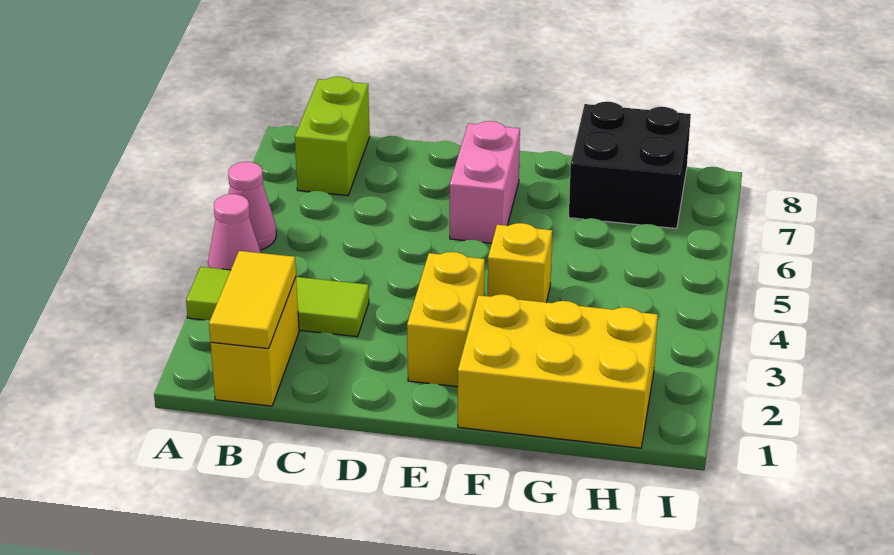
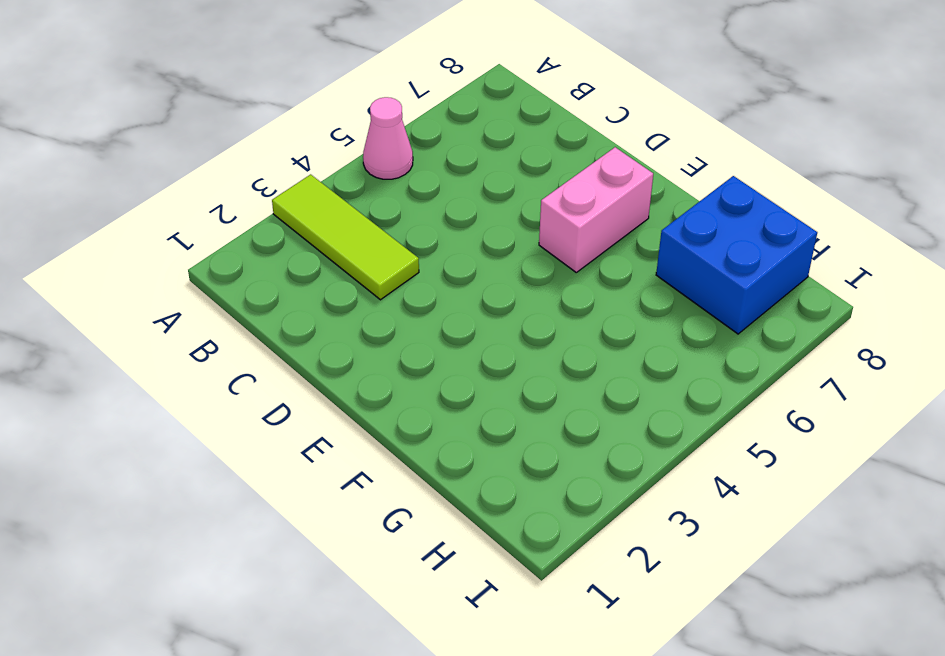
blue 2x2 brick [656,176,817,334] -> black 2x2 brick [569,102,691,229]
none -> pink 1x1 cone [208,194,261,270]
none -> yellow 1x2 brick [211,278,299,406]

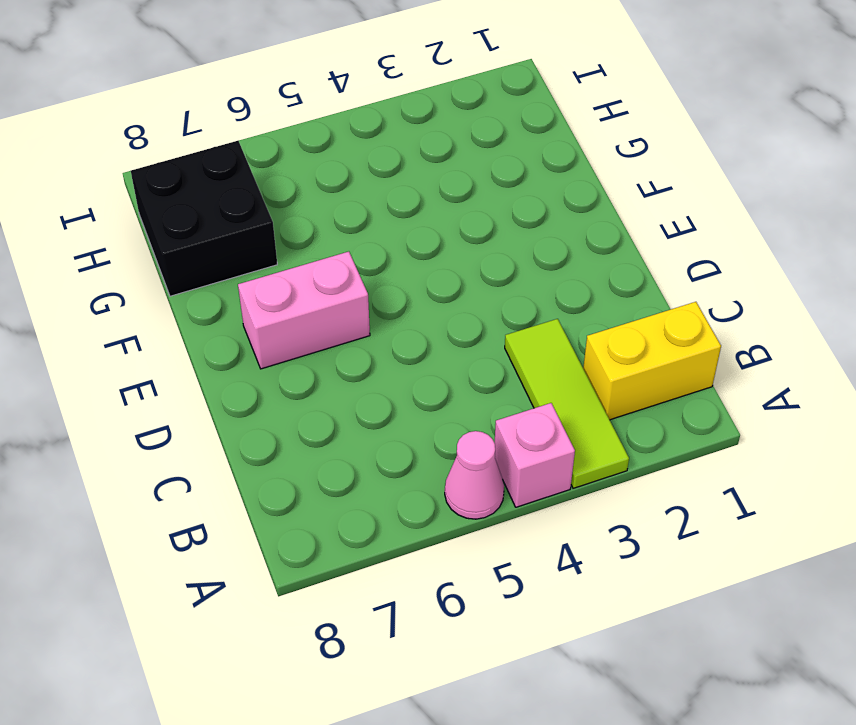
pink 1x1 brick [495,403,575,507] -> pink 1x1 cone [208,194,261,270]
none -> lime 1x2 brick [295,77,370,196]
none -> yellow 1x2 brick [407,252,485,387]

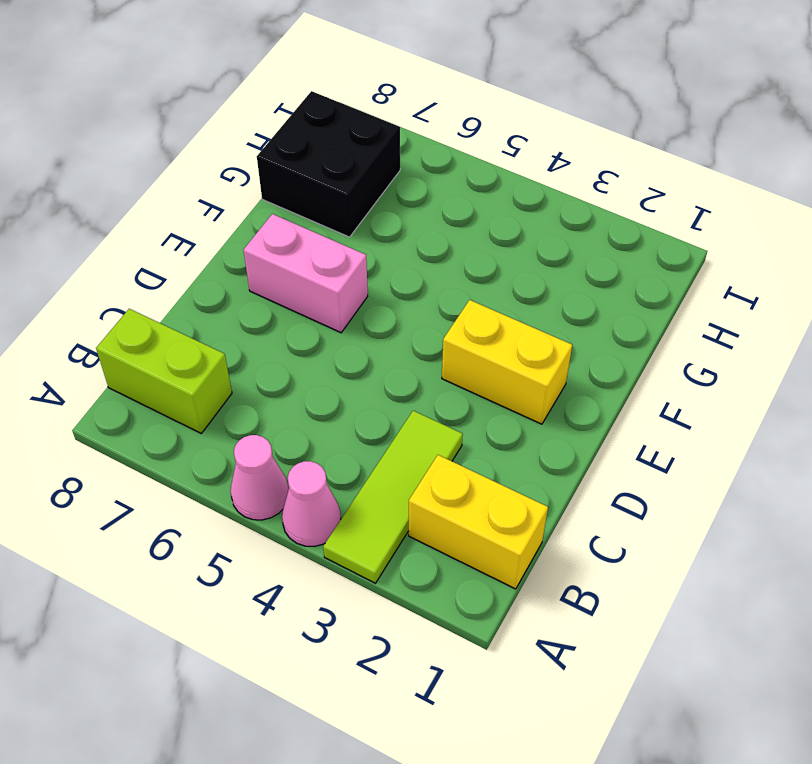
none -> yellow 2x3 brick [458,294,658,448]
none -> yellow 1x1 brick [488,223,552,302]

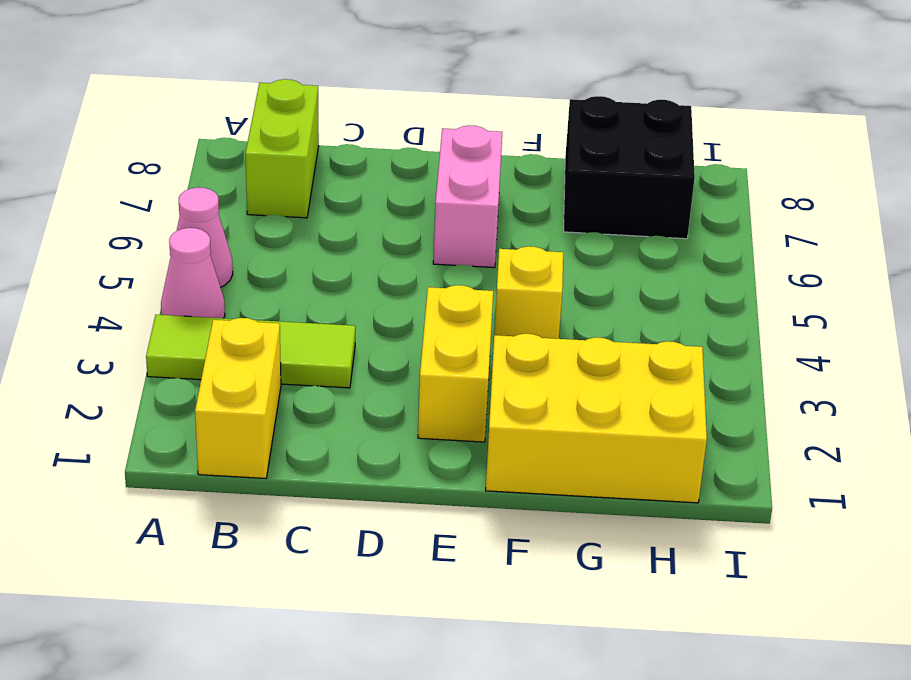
none -> yellow 1x2 tile [209,251,296,349]

